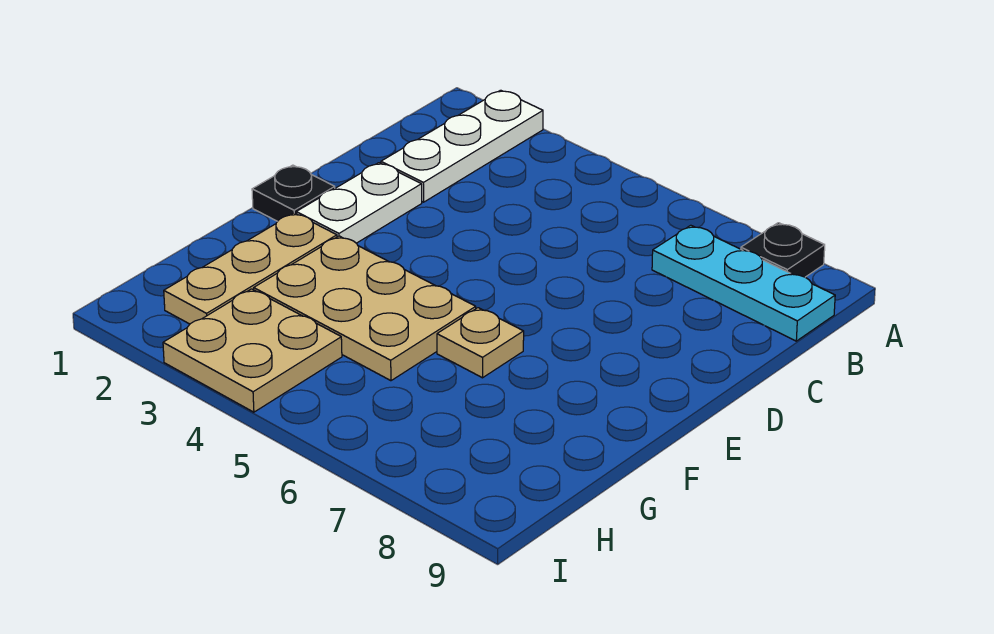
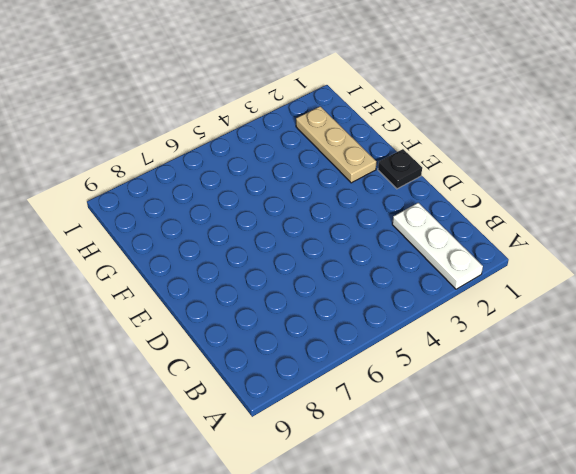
none -> black 1x1 plate [741,223,825,277]
none -> cyan 1x3 plate [652,225,835,341]

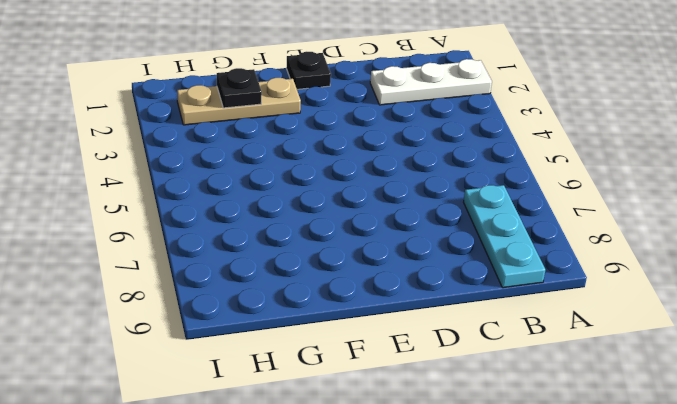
black 1x1 plate [217,68,262,108] -> black 1x1 plate moved to [741,223,825,277]
none -> white 1x2 plate [296,163,422,243]
none -> tan 2x3 plate [254,236,476,381]

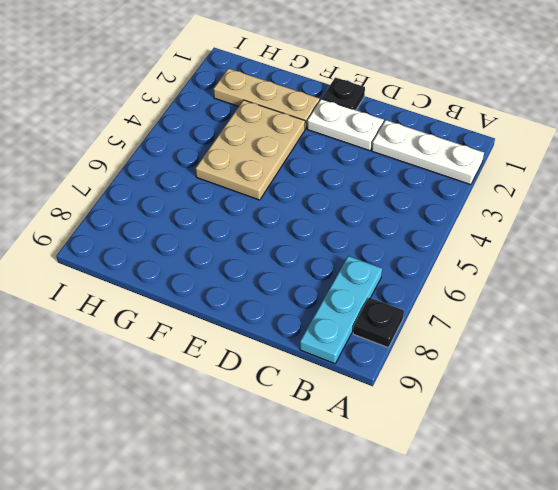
none -> tan 1x1 plate [437,308,524,378]
none -> tan 2x2 plate [163,289,342,412]

